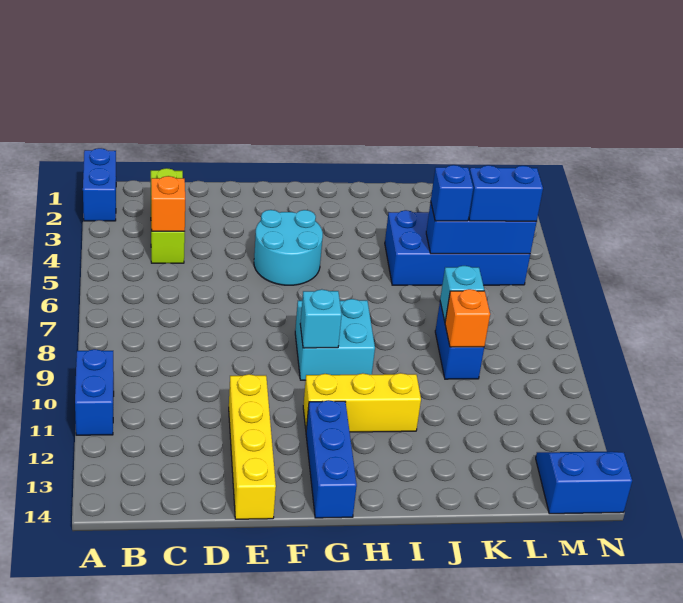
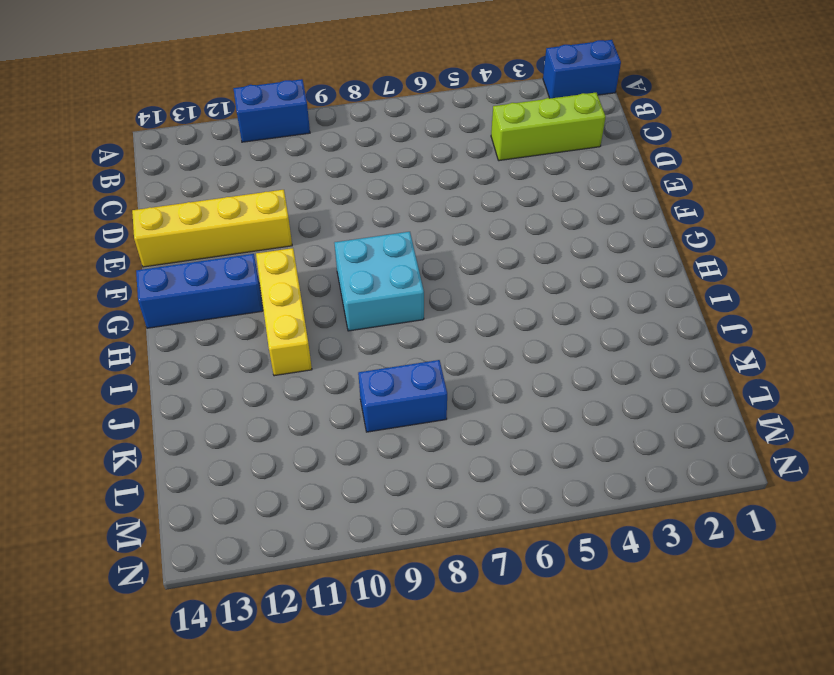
none -> cyan 2x2 round brick [254,210,323,285]
none -> blue 2x4 brick [385,210,530,285]
none -> blue 2x2 slope [536,452,632,514]

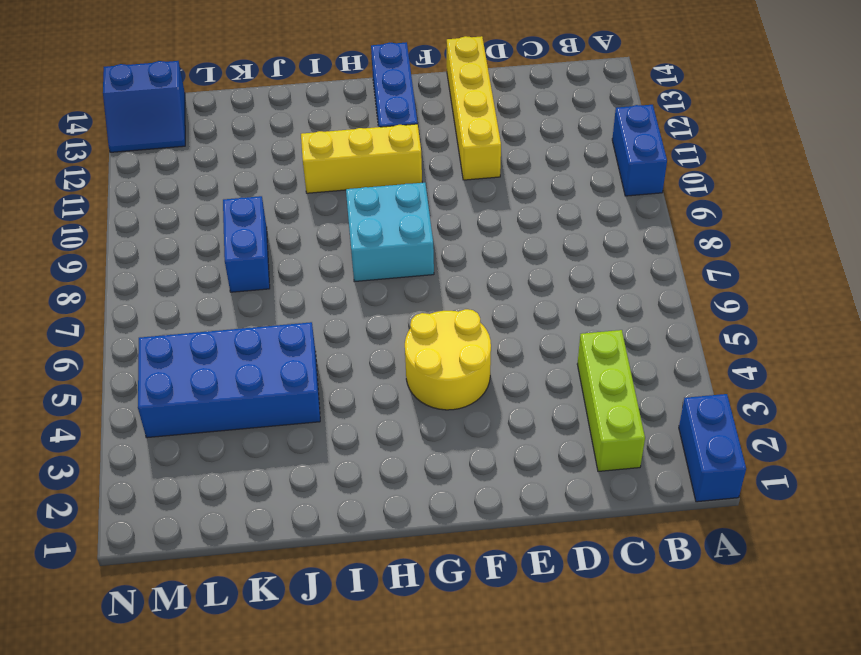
yellow 2x2 round brick [405,309,491,410] -> cyan 2x2 round brick [254,210,323,285]
none -> orange 1x1 brick [151,176,185,231]
none -> cyan 1x1 brick [300,289,342,348]
none -> blue 1x3 brick [426,202,537,254]

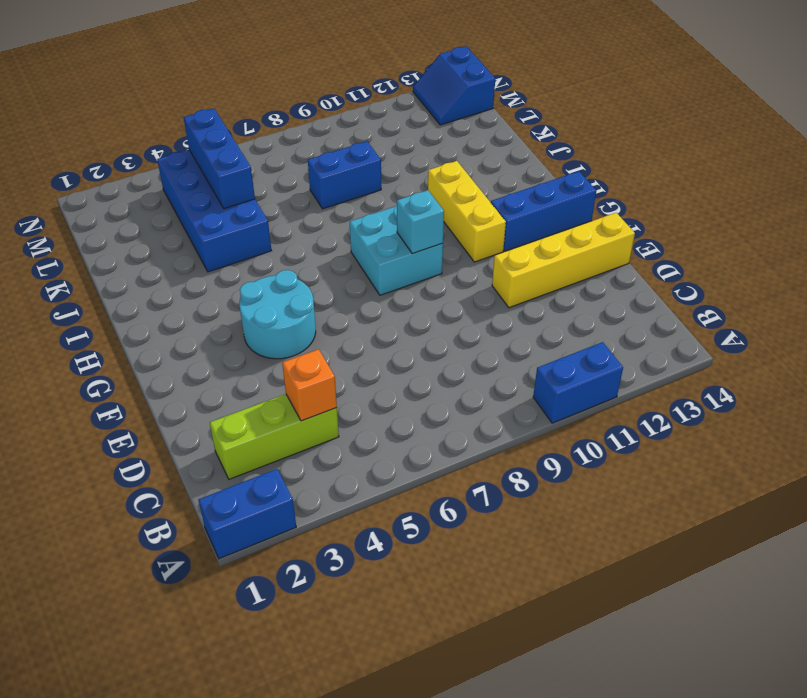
none -> cyan 1x1 brick [440,266,484,321]
none -> orange 1x1 brick [445,289,490,347]
none -> blue 1x1 brick [431,165,473,221]

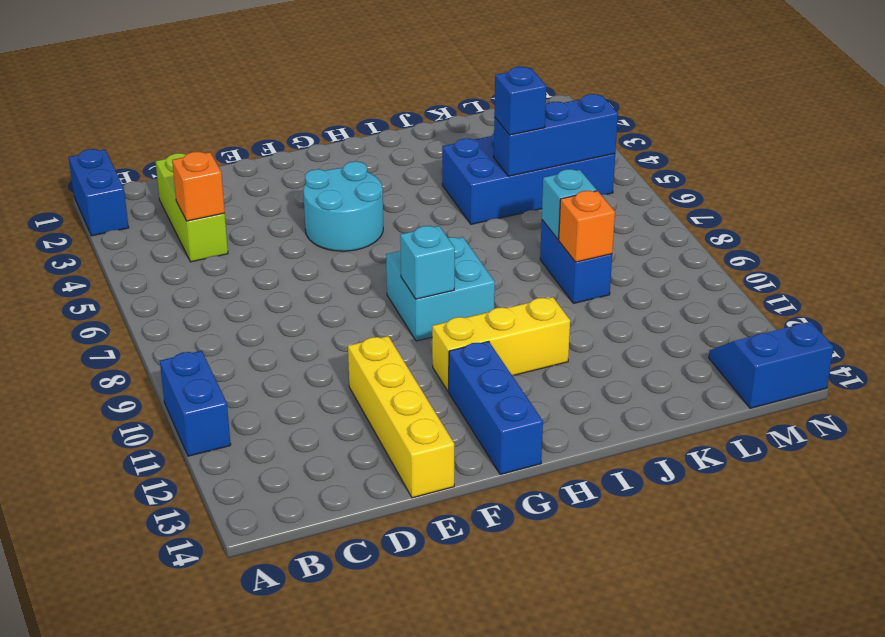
none -> blue 1x2 brick [469,165,543,221]

